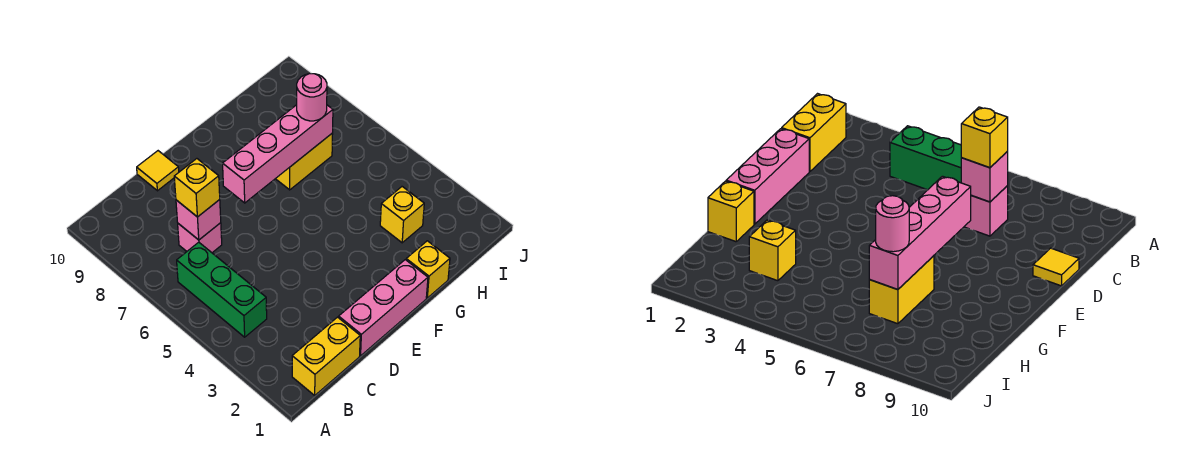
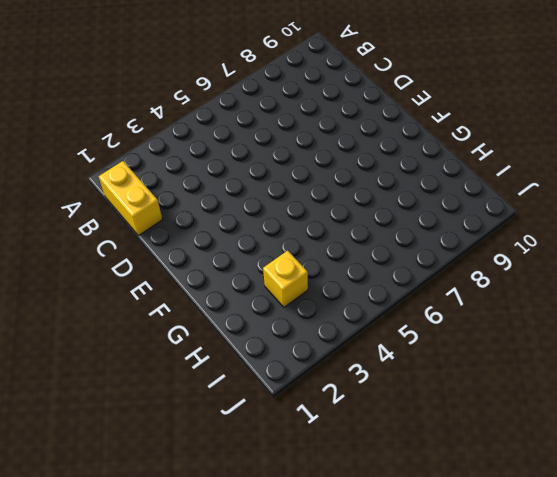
none -> green 1x3 brick [177,242,267,337]
none -> pink 1x1 brick [178,223,222,253]
none -> pink 1x3 brick [339,260,428,356]

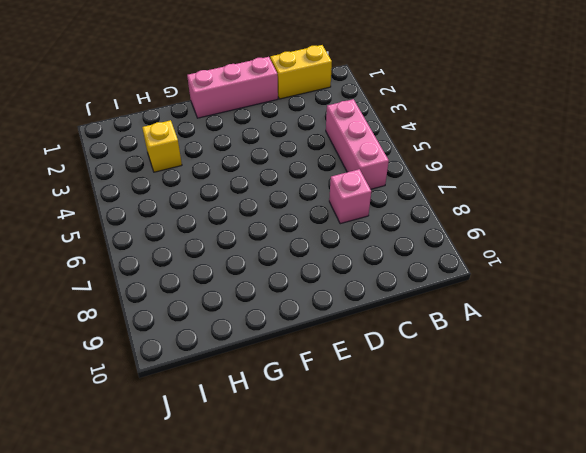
pink 1x3 brick [326,99,389,189] -> green 1x3 brick [177,242,267,337]
none -> yellow 1x1 tile [137,151,179,191]
none -> yellow 1x1 brick [406,241,450,298]
none -> yellow 1x2 brick [276,133,333,190]

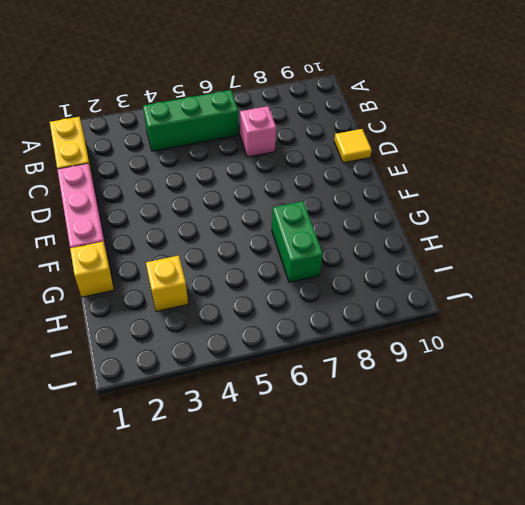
green 1x2 brick [272,201,323,282] -> yellow 1x2 brick [276,133,333,190]
none -> pink 1x1 brick [176,200,221,240]
none -> pink 1x4 brick [223,105,333,203]
none -> yellow 1x1 brick [174,159,220,217]

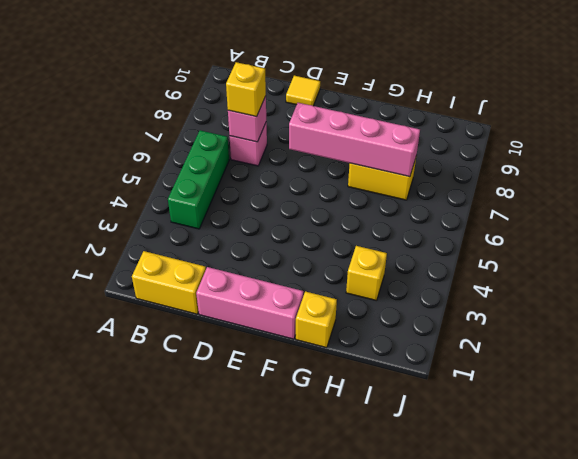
none -> pink 1x1 round brick [297,74,327,121]

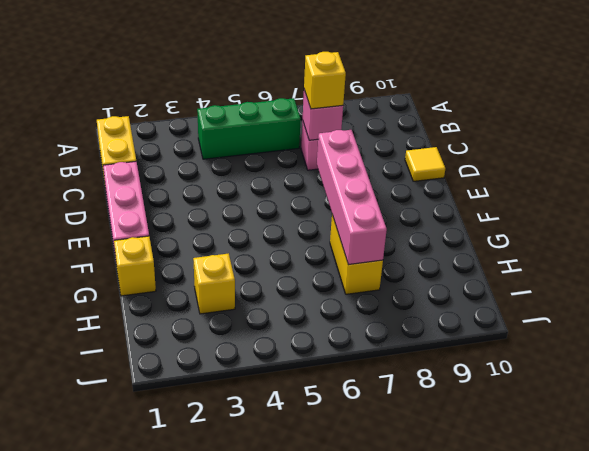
none -> pink 1x1 round brick [297,74,327,121]

